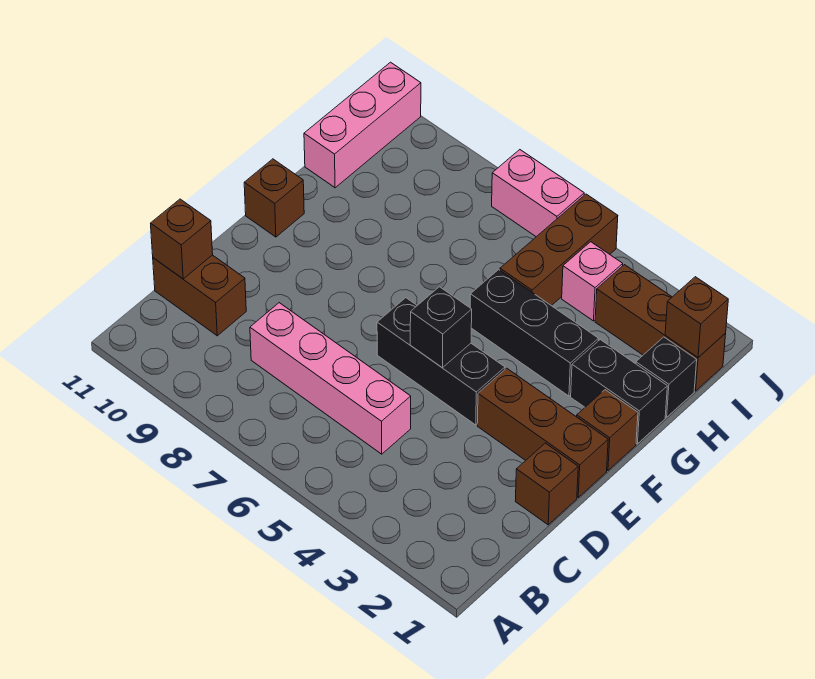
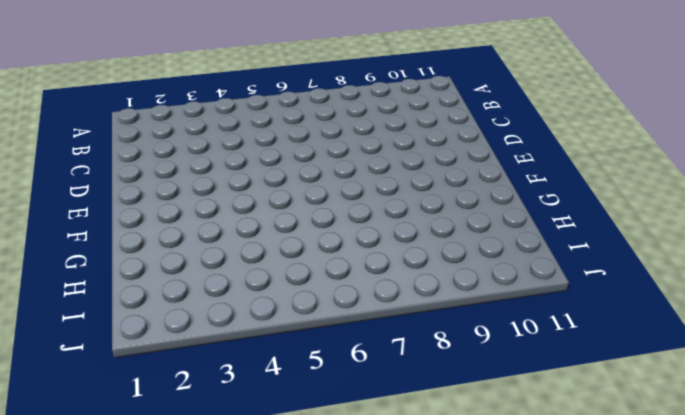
none -> pink 1x4 brick [250,303,411,454]
none -> brown 1x2 brick [153,255,246,336]
none -> brown 1x1 brick [515,443,578,525]

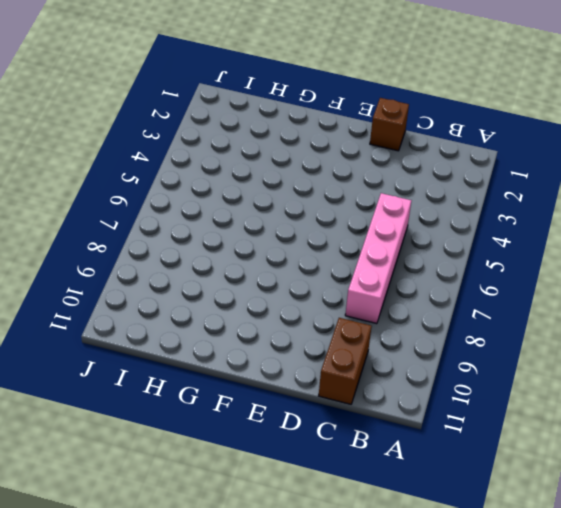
none -> brown 1x3 brick [477,368,608,497]
none -> black 1x3 brick [377,298,505,425]
none -> brown 1x1 brick [577,390,638,471]

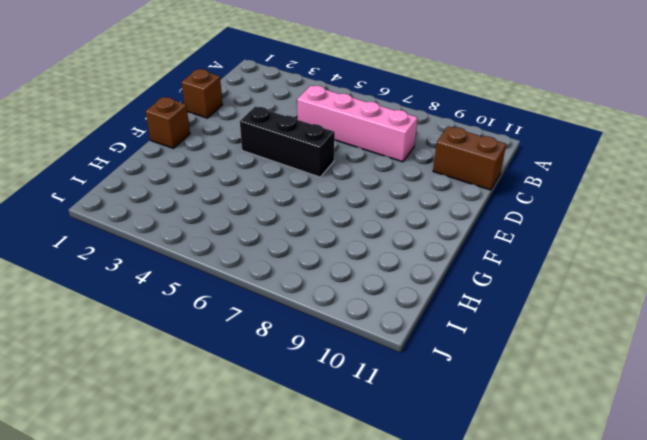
none -> brown 1x3 brick [477,368,608,497]
none -> brown 1x1 brick [244,159,304,237]
none -> black 1x2 brick [571,340,667,444]

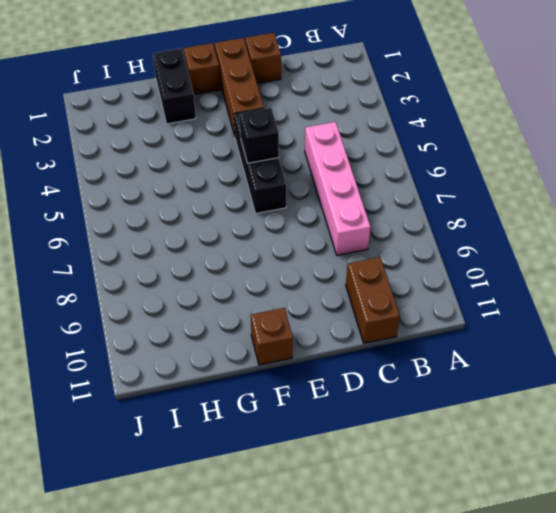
none -> black 1x3 brick [470,270,598,396]
none -> black 1x1 brick [636,337,697,417]
none -> brown 1x3 brick [500,194,618,306]

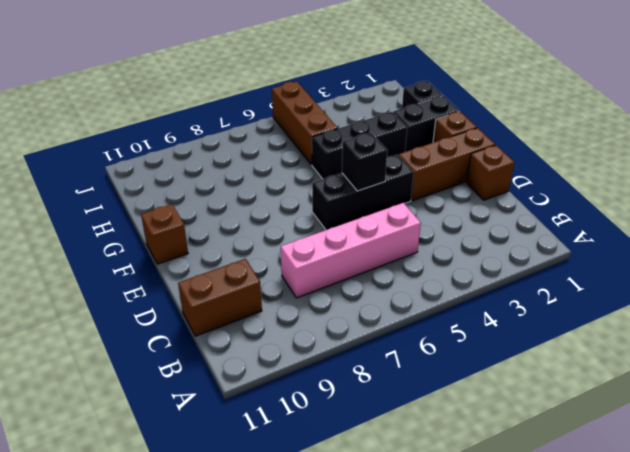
none -> pink 1x3 brick [304,62,421,188]
none -> brown 1x3 brick [595,265,726,391]
none -> pink 1x1 brick [562,242,623,321]

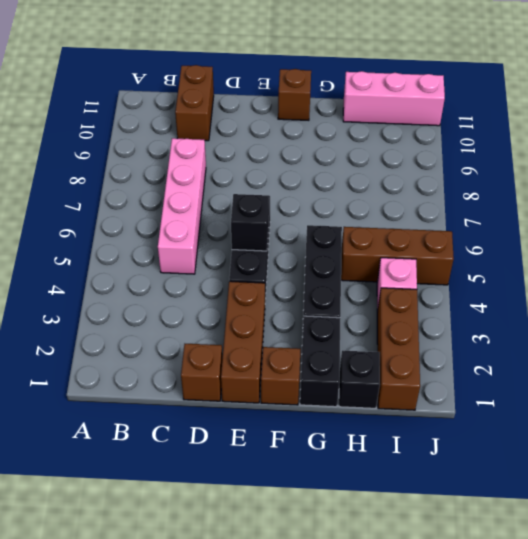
none -> pink 1x2 brick [492,150,584,237]
none -> brown 1x1 brick [151,199,213,279]
none -> brown 1x1 brick [665,277,728,357]

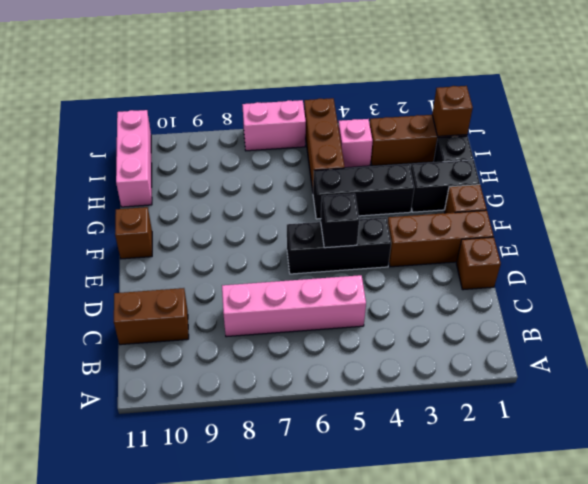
none -> brown 1x1 brick [151,199,213,279]

